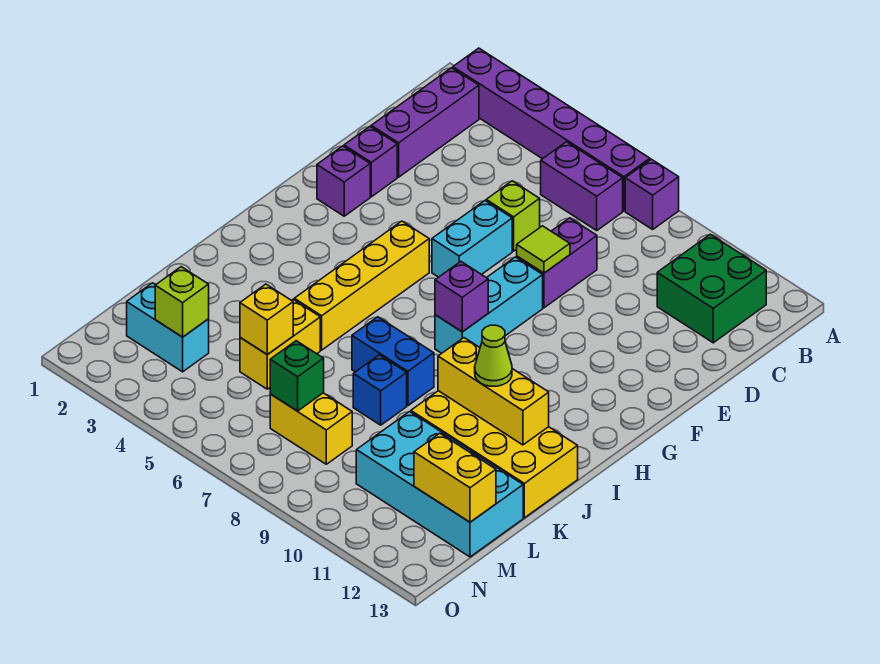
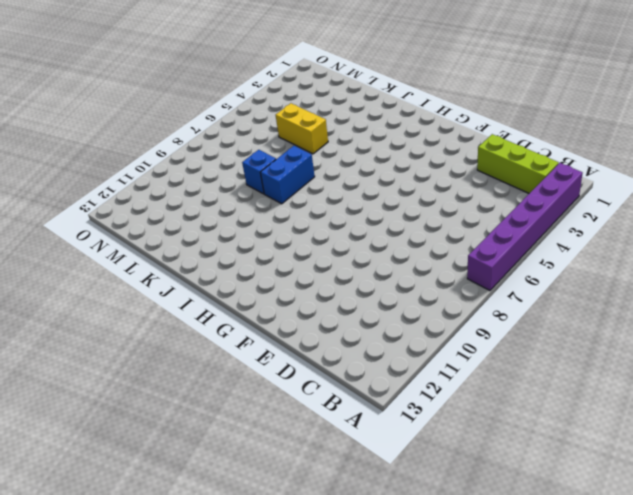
lime 1x3 brick [477,134,559,193] -> purple 1x3 brick [371,68,479,177]
none -> purple 1x1 brick [625,159,679,229]
none -> purple 1x2 brick [541,142,623,230]
none -> green 2x2 brick [657,234,766,343]

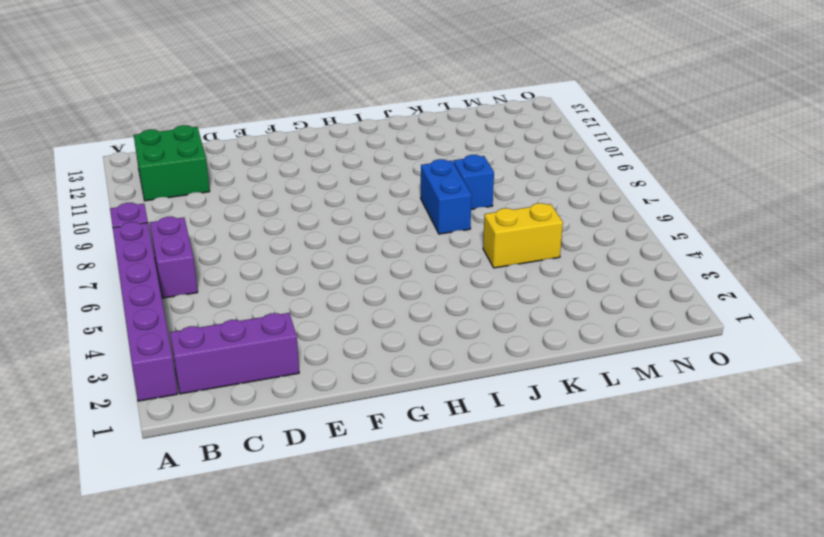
none -> lime 1x1 brick [486,181,540,251]
none -> purple 1x2 brick [517,218,597,308]
none -> purple 1x1 brick [344,127,397,197]

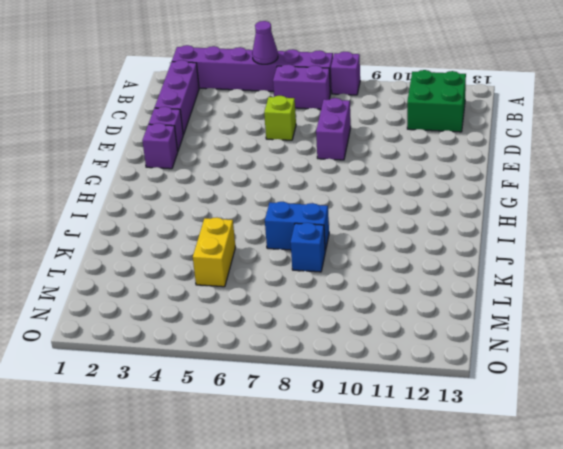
purple 1x1 cone [252,21,278,64] -> none
none -> cyan 1x2 brick [432,201,512,277]
none -> cyan 1x3 brick [435,257,543,353]
none -> yellow 1x4 brick [294,221,429,350]

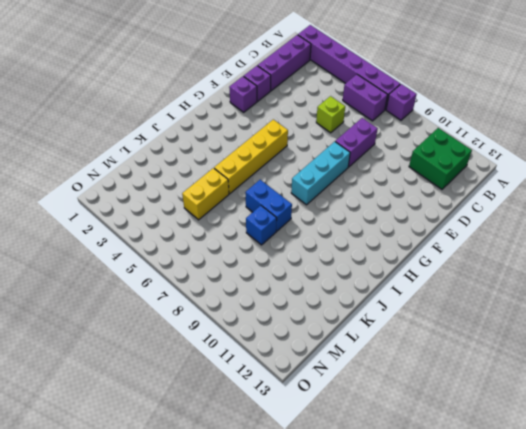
none -> cyan 1x2 brick [432,201,512,277]
none -> yellow 2x4 brick [411,391,578,518]
none -> cyan 2x4 brick [356,412,523,557]

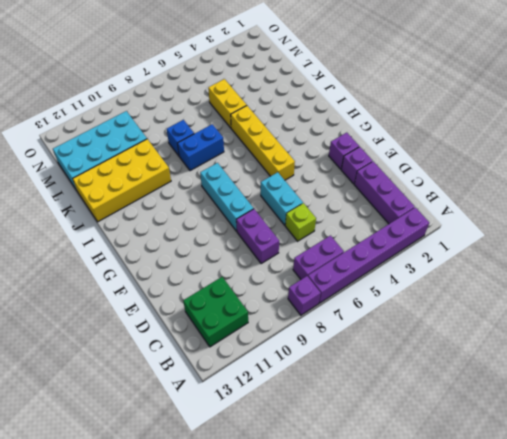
none -> cyan 1x2 brick [127,283,209,372]
none -> yellow 1x2 brick [270,393,352,464]
none -> lime 1x1 tile [517,226,570,273]

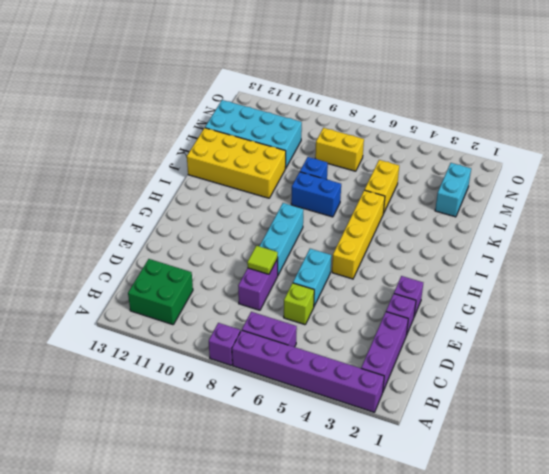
cyan 1x2 brick [435,163,471,217] -> cyan 1x2 brick turned to [127,283,209,372]
none -> purple 1x1 brick [435,262,488,332]
none -> yellow 1x3 brick [438,338,549,445]
none -> yellow 1x1 brick [240,284,293,355]

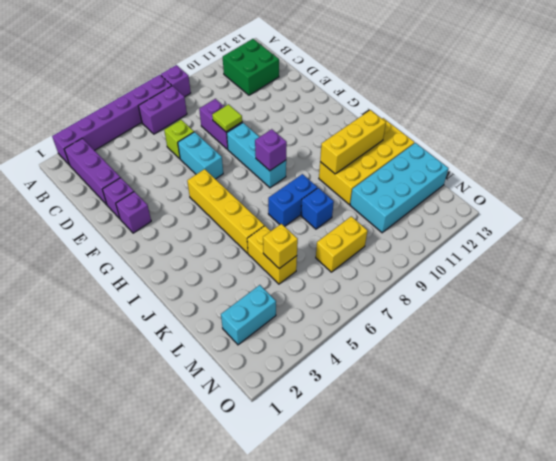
none -> lime 1x1 brick [155,267,209,337]
none -> green 1x1 brick [270,341,324,411]
none -> yellow 1x2 brick [414,433,496,522]

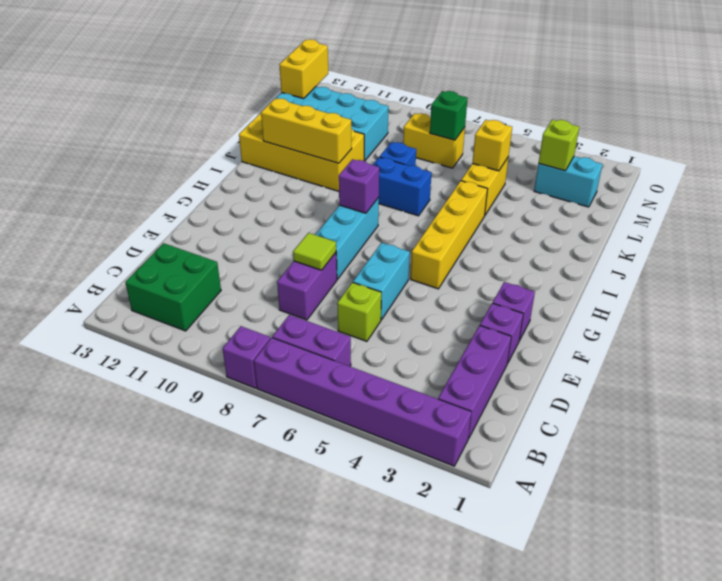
yellow 1x2 brick [279,39,328,99] -> yellow 1x2 brick turned to [414,433,496,522]
none -> lime 1x1 cone [475,325,512,386]

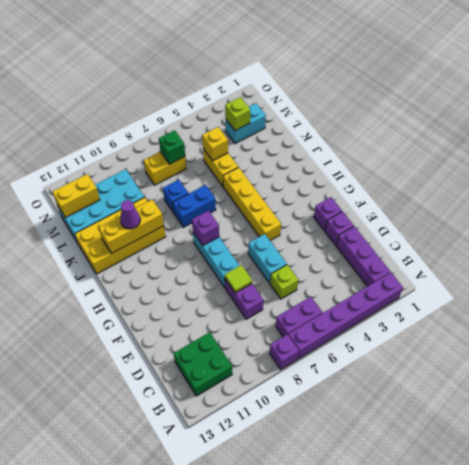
purple 1x1 cone [120,200,140,229] -> lime 1x1 cone [475,325,512,386]

